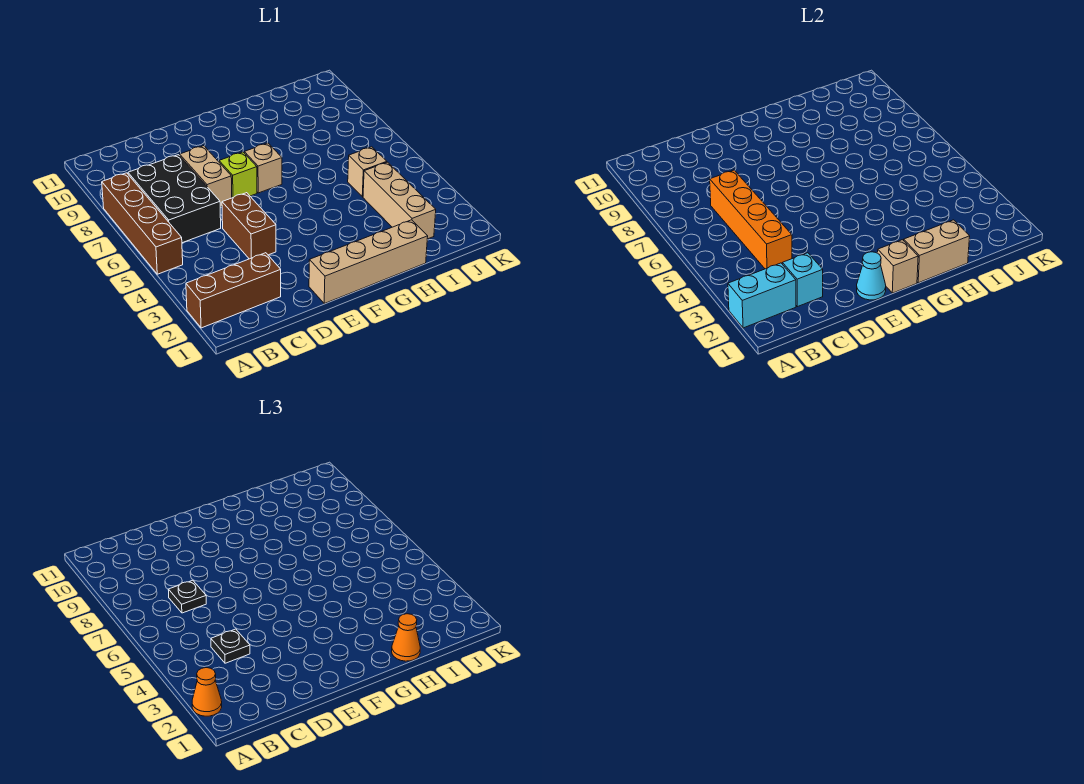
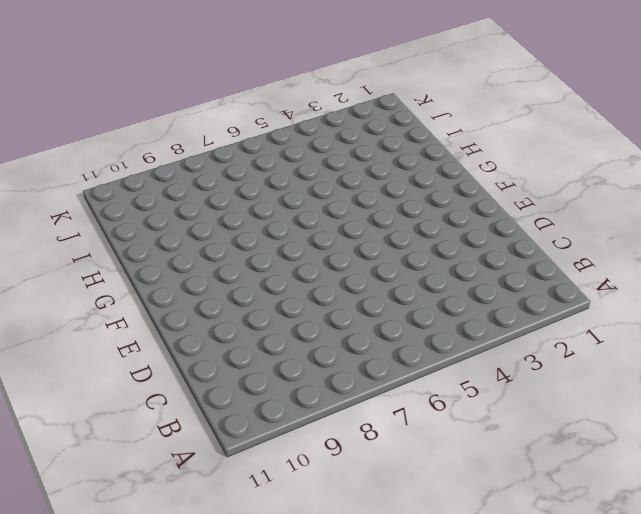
none -> brown 1x3 brick [186,253,281,328]
none -> brown 1x4 brick [102,173,183,274]
none -> black 2x3 brick [128,155,221,243]

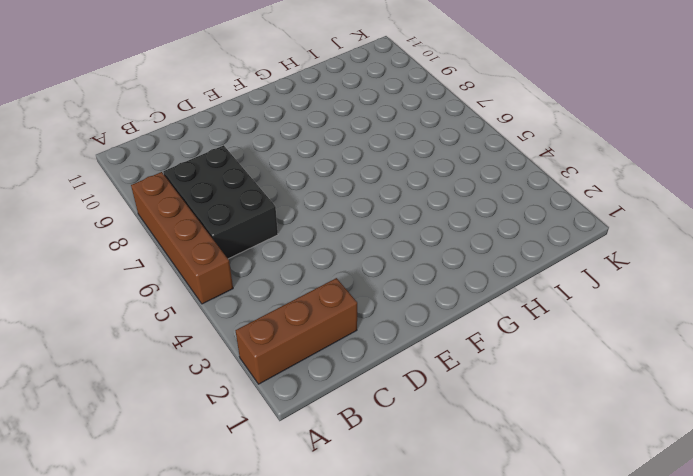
none -> brown 1x2 brick [222,193,276,259]
none -> tan 1x2 brick [180,146,232,207]
none -> tan 1x4 brick [309,220,428,303]

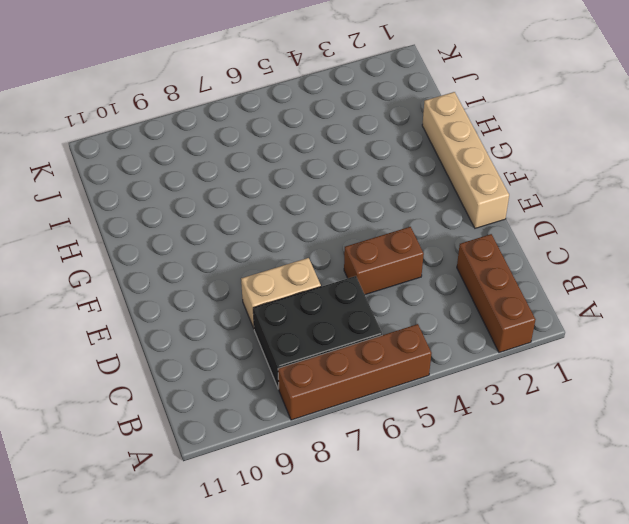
none -> lime 1x1 brick [219,152,257,198]
none -> tan 1x1 brick [244,143,282,193]
none -> tan 1x3 brick [363,162,436,239]

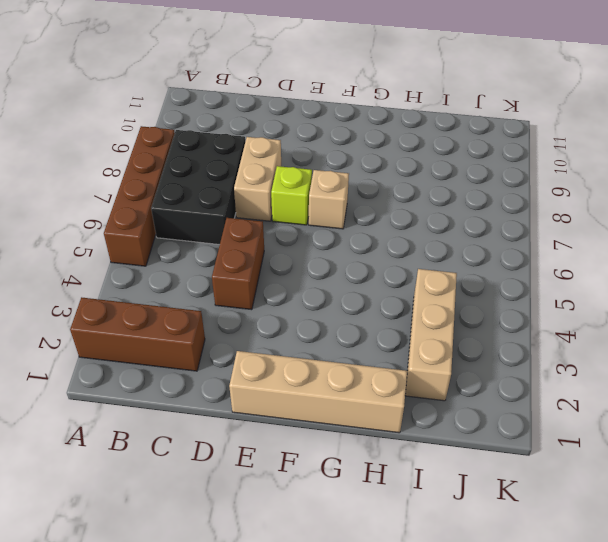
none -> tan 1x1 brick [348,147,387,197]
none -> cyan 1x2 brick [728,263,796,328]
none -> cyan 1x1 brick [782,253,823,307]

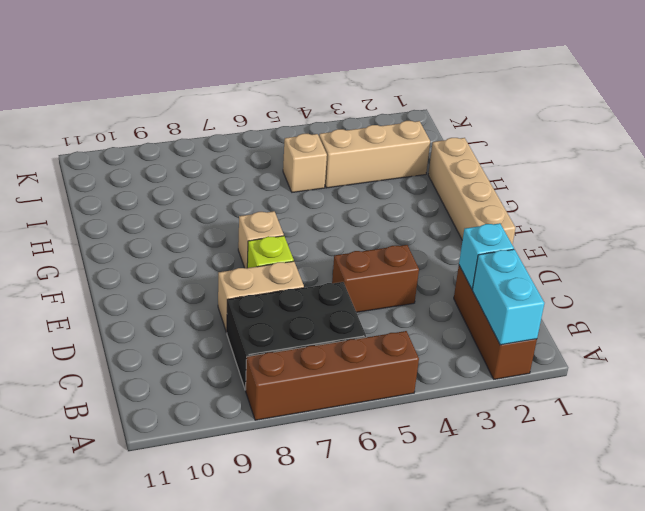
none -> orange 1x4 brick [710,170,792,269]
none -> cyan 1x1 cone [857,252,886,300]
none -> tan 1x1 brick [878,240,918,293]

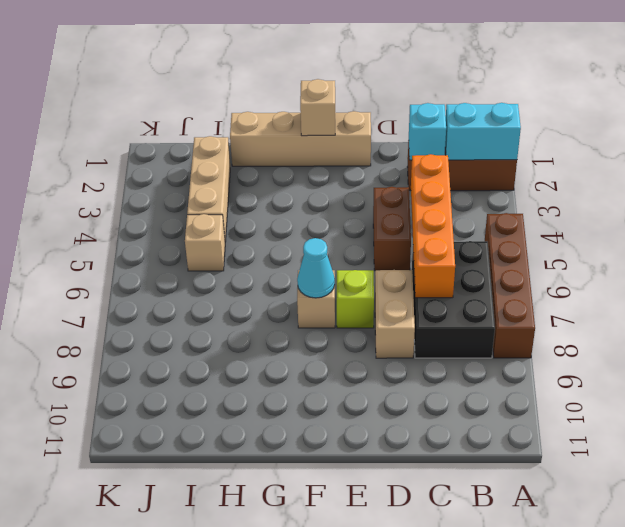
cyan 1x1 cone [297,238,335,298] -> cyan 1x1 cone moved to [857,252,886,300]
none -> tan 1x2 brick [904,220,970,283]
none -> orange 1x1 cone [192,668,222,716]
none -> black 1x1 plate [211,629,250,663]

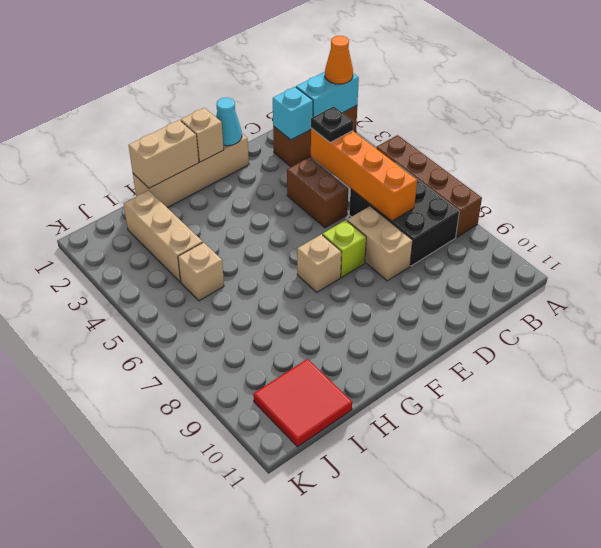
red 2x2 tile [253,359,352,447] -> none
none -> black 1x1 plate [168,580,206,613]
none -> orange 1x1 cone [392,614,420,661]

